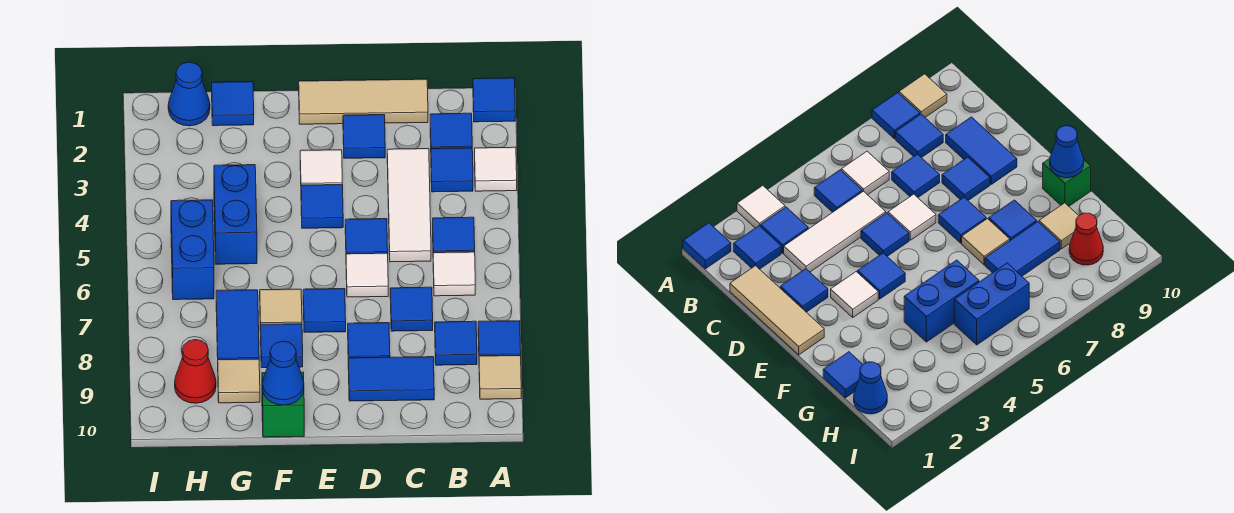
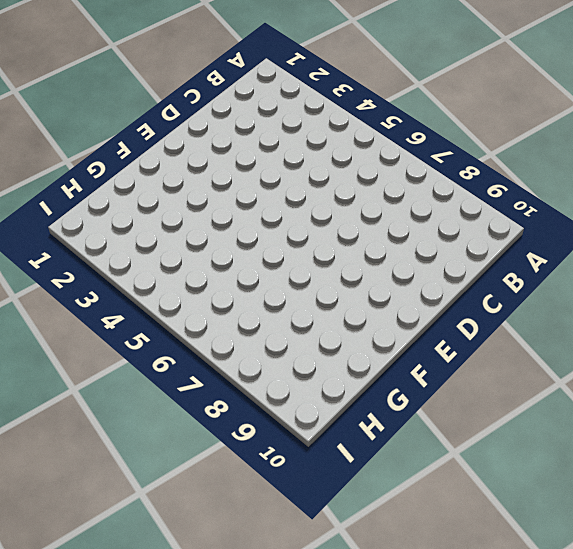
none -> blue 1x1 tile [473,78,515,122]
none -> white 1x1 tile [475,147,517,191]
none -> blue 1x1 tile [478,321,521,356]
none -> tan 1x1 tile [479,356,521,399]

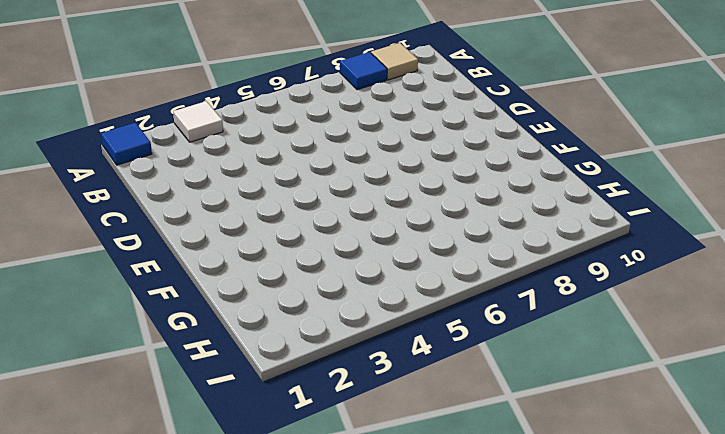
none -> blue 1x1 tile [430,113,472,149]
none -> blue 1x1 tile [431,148,473,192]
none -> blue 1x1 tile [433,217,475,253]
none -> white 1x1 tile [433,252,475,296]

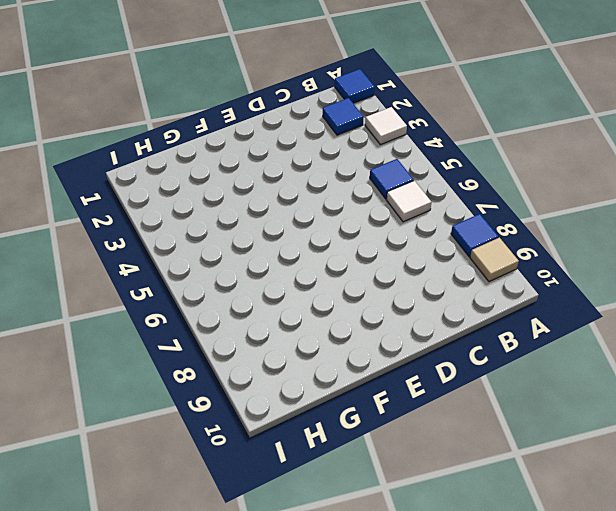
none -> blue 1x1 tile [431,148,473,192]
none -> blue 1x1 tile [435,321,477,365]
none -> tan 1x3 tile [299,79,428,124]
none -> white 1x3 tile [387,149,431,262]

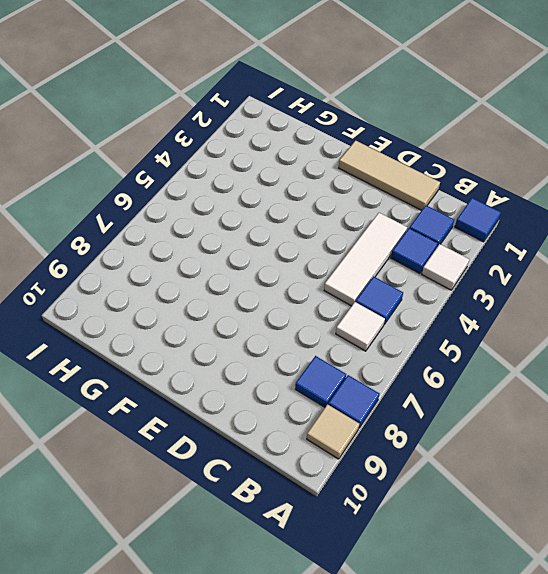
none -> blue 1x1 tile [390,287,433,331]
none -> blue 1x2 tile [348,357,434,401]
none -> blue 1x1 tile [343,115,385,158]
none -> blue 1x1 tile [345,219,388,254]

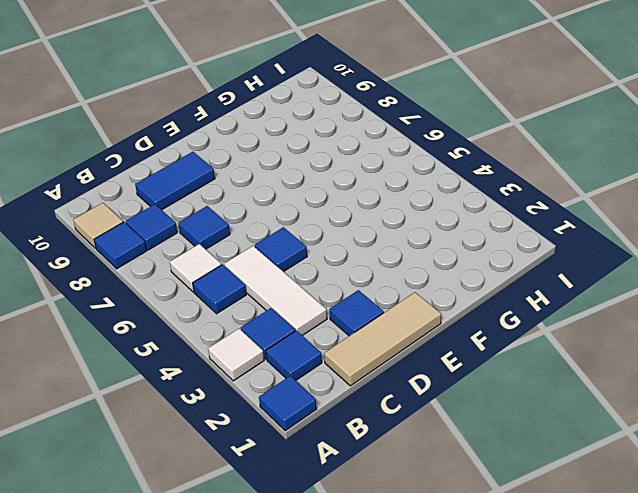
none -> white 1x1 tile [346,253,388,297]
none -> blue 1x1 tile [348,323,390,358]
none -> white 1x1 tile [300,150,342,185]
none -> blue 1x1 tile [301,185,343,228]

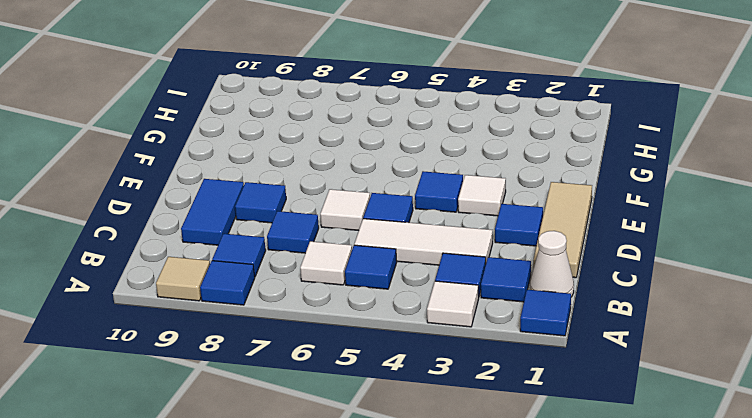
white 1x1 cone [530,231,574,297] -> none
none -> blue 1x1 tile [303,289,346,332]
none -> tan 1x1 tile [260,289,302,331]
none -> blue 1x1 tile [261,324,303,368]
none -> green 1x1 brick [262,372,304,437]

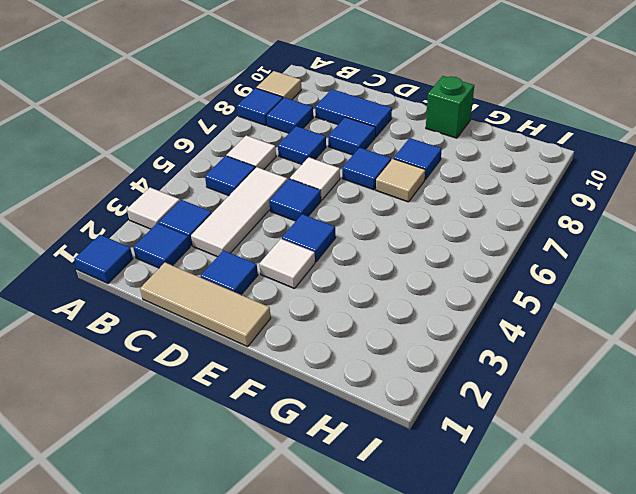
none -> blue 1x1 tile [212,82,254,126]
none -> blue 1x2 brick [214,165,257,264]
none -> blue 1x2 tile [216,290,259,360]
none -> tan 1x1 tile [218,359,260,403]

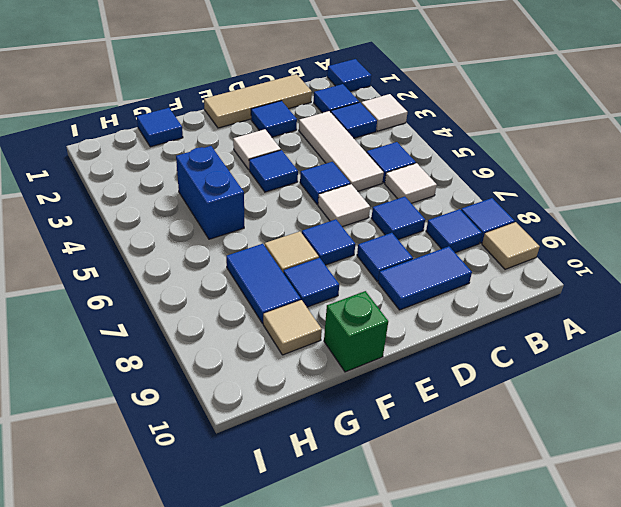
none -> blue 1x1 cone [168,62,210,126]
none -> blue 1x2 brick [171,200,214,300]
none -> red 1x1 cone [175,340,216,403]
none -> blue 1x1 cone [262,341,304,405]

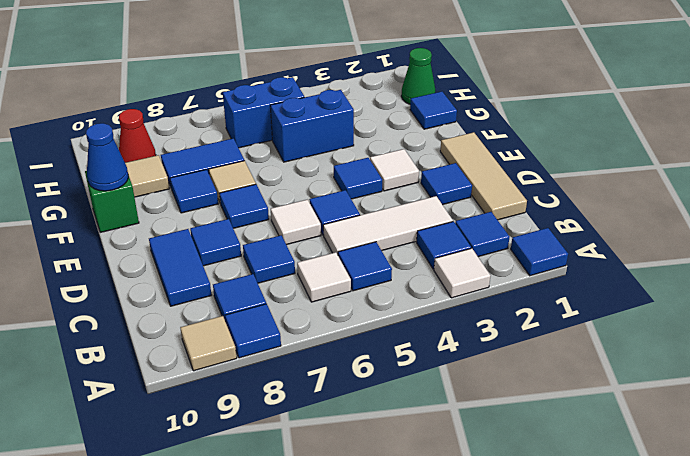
green 1x1 cone [401,48,435,104] -> blue 1x1 cone [168,62,210,126]

